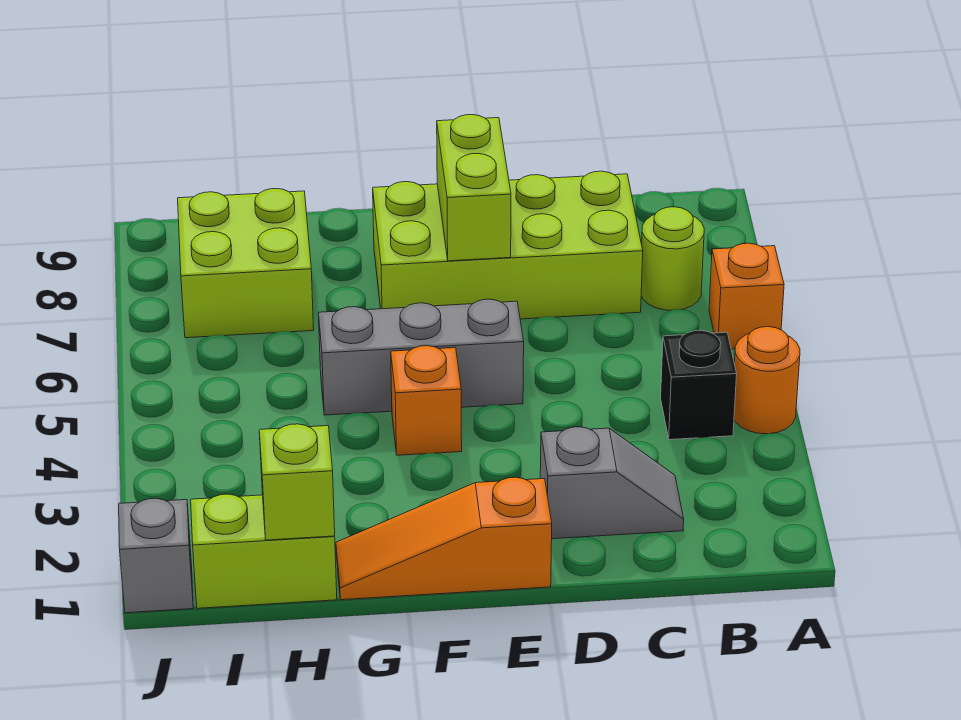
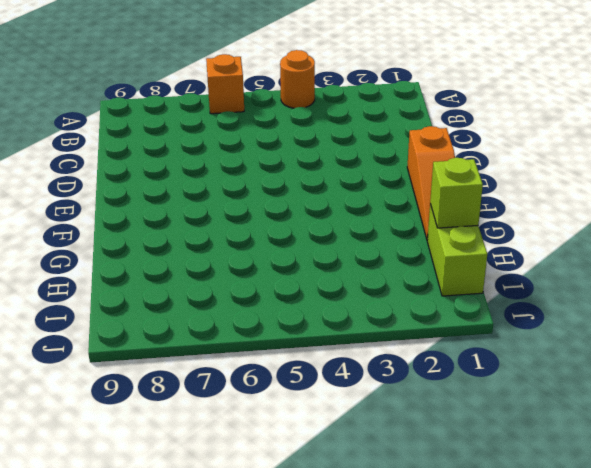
none -> black 1x1 brick [661,330,737,440]
none -> lime 1x1 round brick [641,207,704,310]
none -> grey 1x2 slope [540,427,684,539]

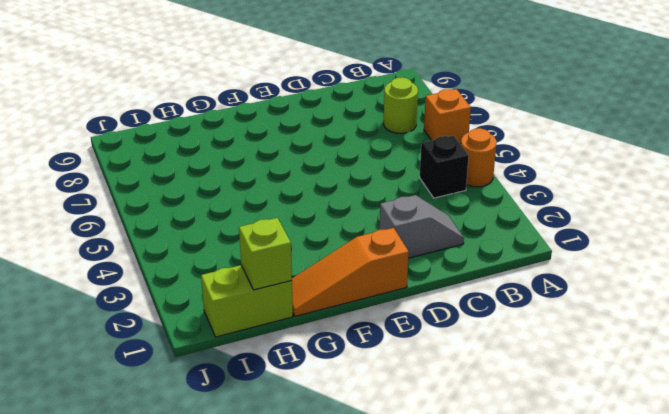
none -> lime 2x4 brick [373,171,643,319]
none -> grey 1x3 brick [318,299,524,415]
none -> orange 1x1 brick [391,346,462,455]

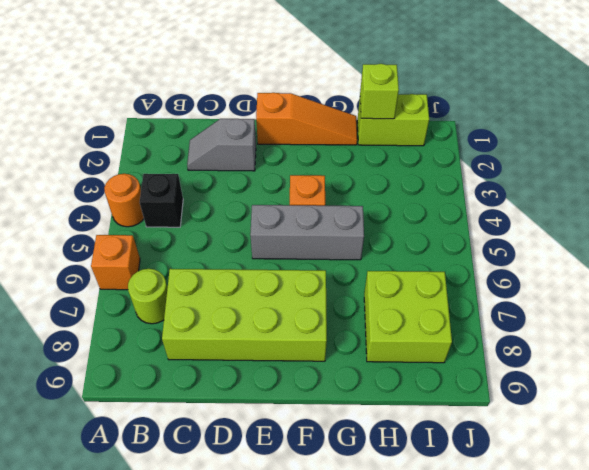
none -> grey 1x1 brick [119,498,193,613]
none -> lime 1x2 brick [437,115,511,261]

